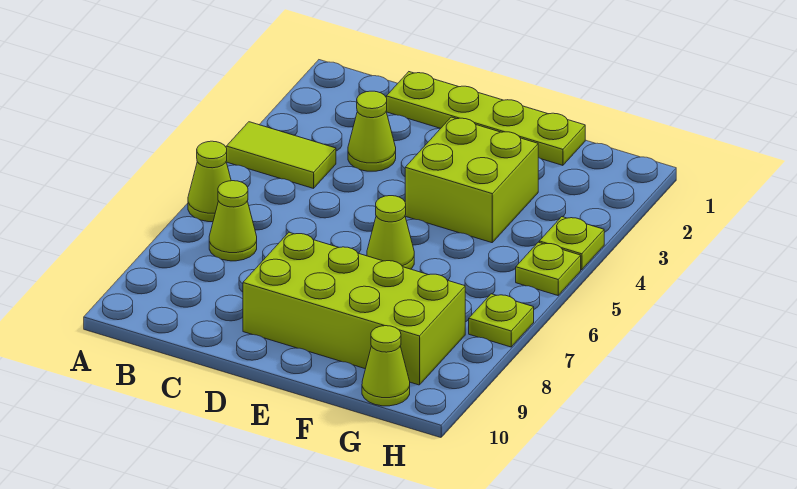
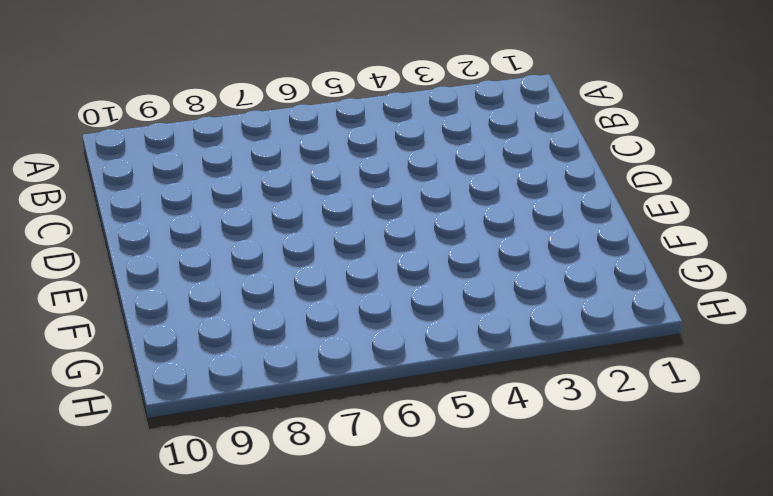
none -> lime 1x2 tile [226,122,336,188]
none -> lime 1x1 cone [188,141,231,222]
none -> lime 1x1 cone [209,181,257,261]

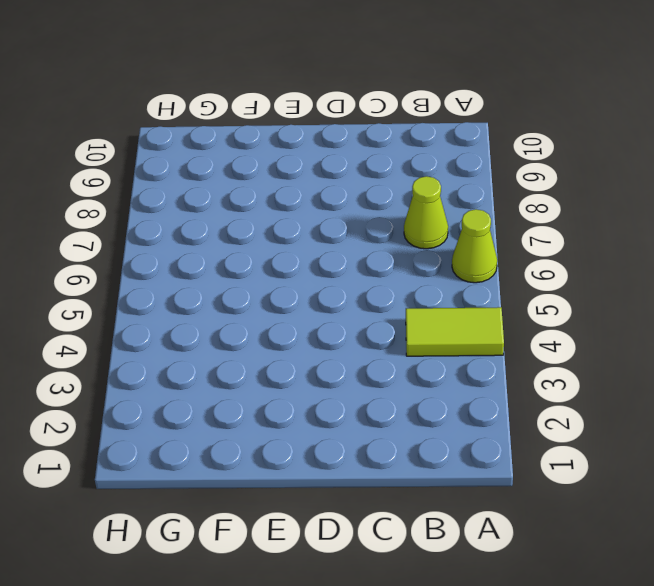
none -> lime 1x4 plate [386,72,585,165]
none -> lime 1x1 cone [348,91,396,171]
none -> lime 2x4 brick [243,232,465,385]

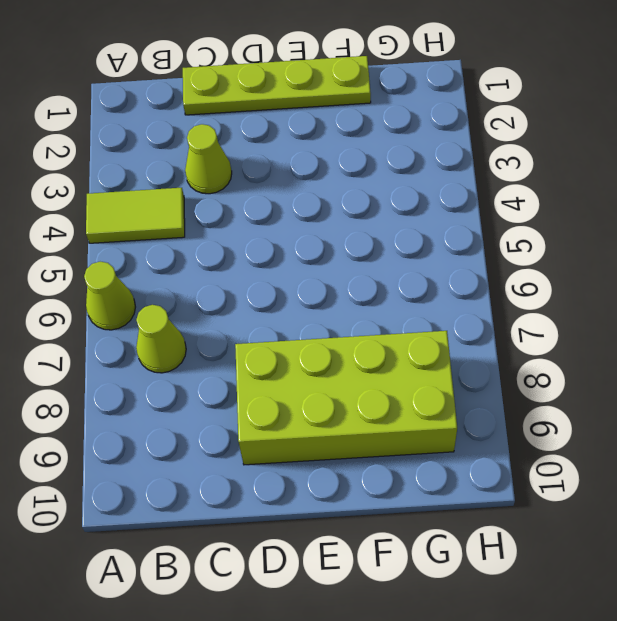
none -> lime 2x2 brick [405,117,538,243]
none -> lime 1x1 cone [367,196,414,269]
none -> lime 1x1 cone [362,326,410,406]

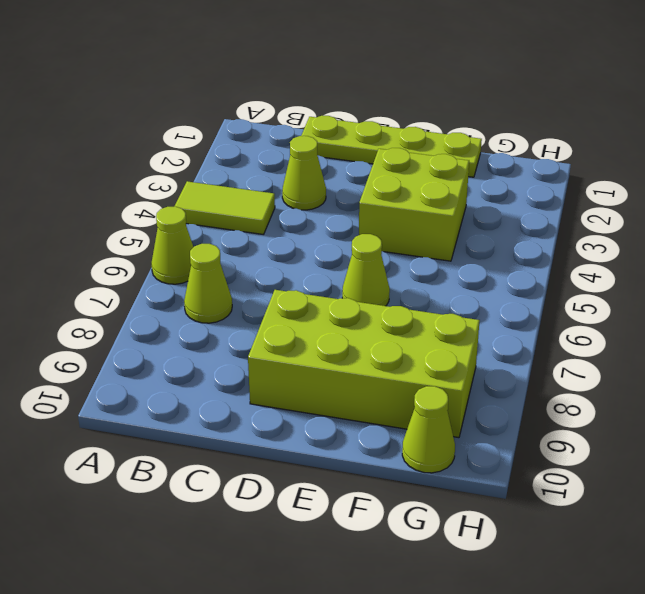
none -> lime 1x1 plate [539,217,604,270]
none -> lime 1x1 plate [516,242,581,295]
none -> lime 1x1 plate [469,294,534,347]

